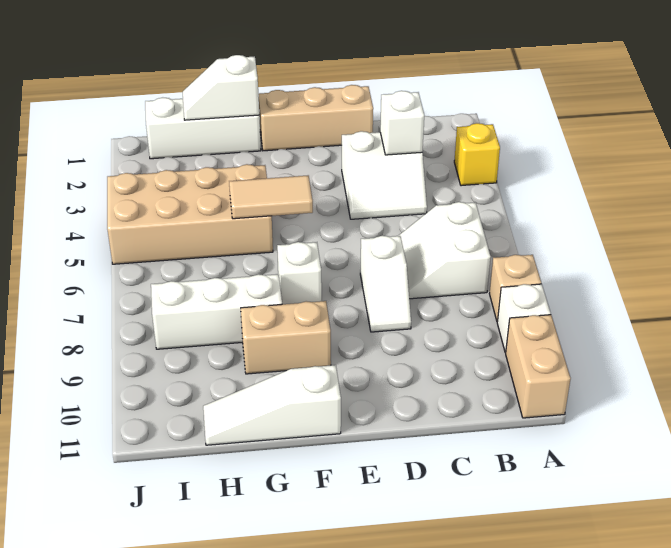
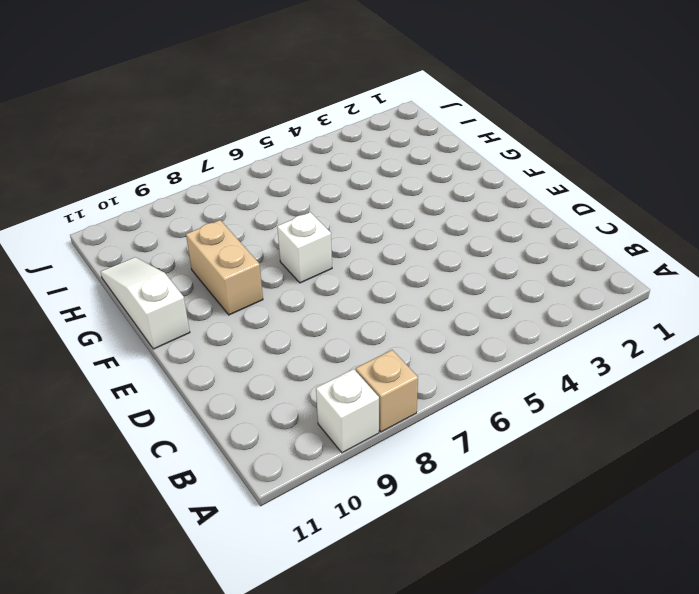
none -> yellow 1x1 brick [454,123,500,186]
none -> tan 1x2 brick [506,315,571,418]
none -> white 2x2 slope [398,202,491,299]

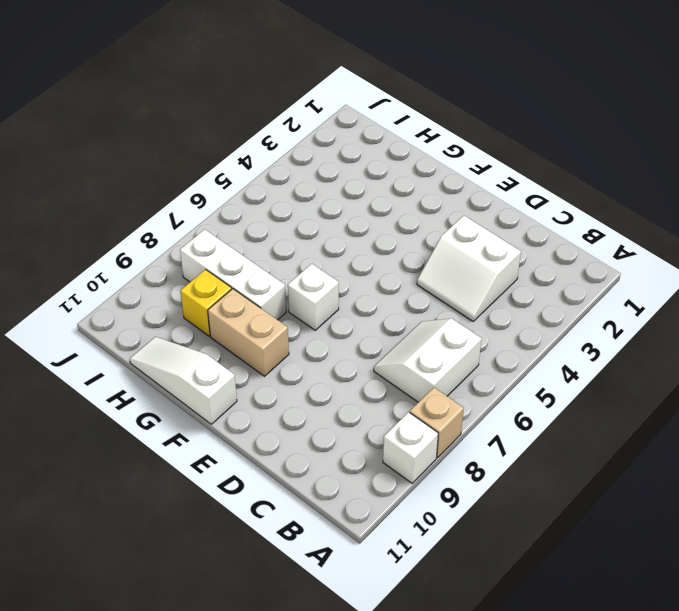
yellow 1x1 brick [180,270,232,336] -> yellow 1x1 brick moved to [454,123,500,186]
none -> tan 1x2 brick [506,315,571,418]
none -> tan 1x3 brick [258,85,373,151]
none -> white 1x2 slope [360,236,411,332]

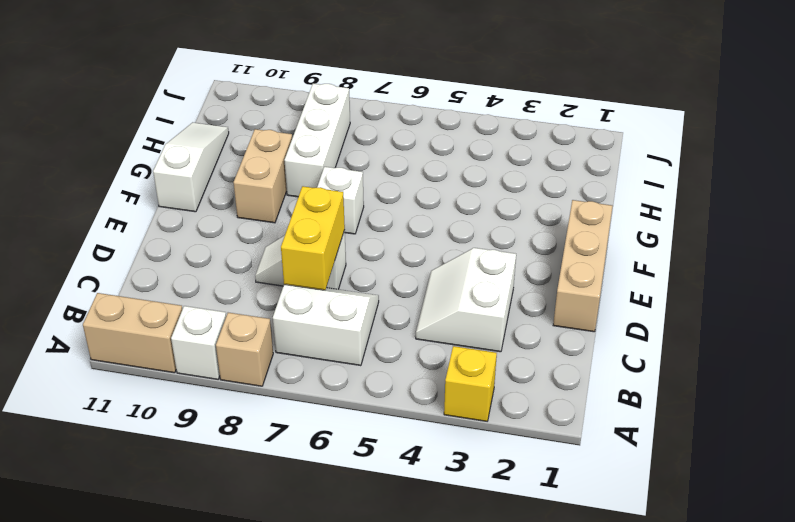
yellow 1x2 brick [281,186,345,290] -> none
none -> white 1x3 brick [145,98,261,159]
none -> tan 2x4 brick [107,164,273,264]
none -> white 1x1 brick [380,91,424,155]

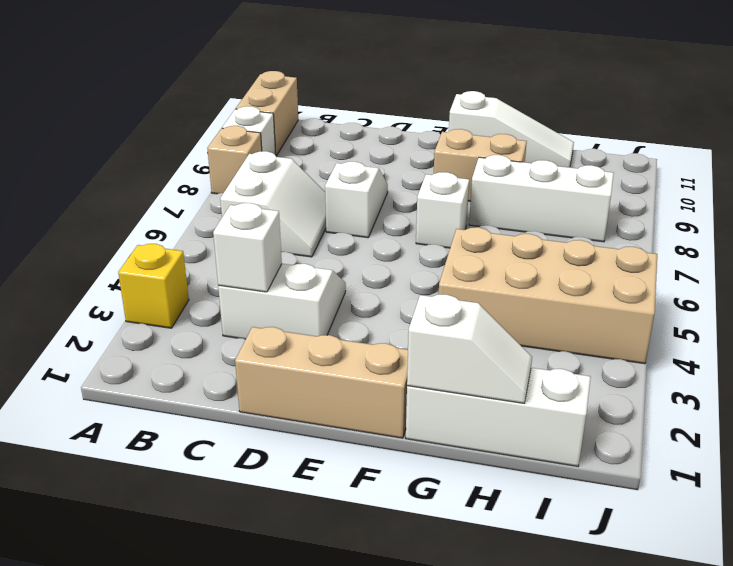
none -> tan 1x2 tile [229,176,313,219]

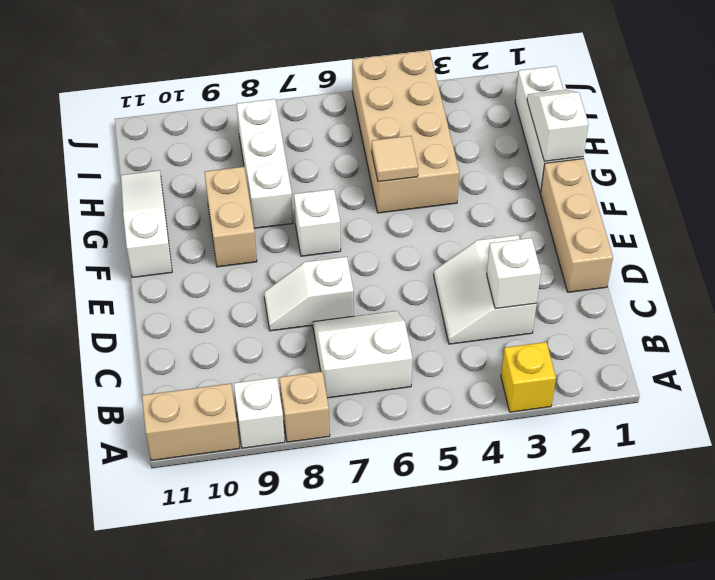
tan 1x1 tile [372,136,418,182] -> tan 1x2 tile [229,176,313,219]

